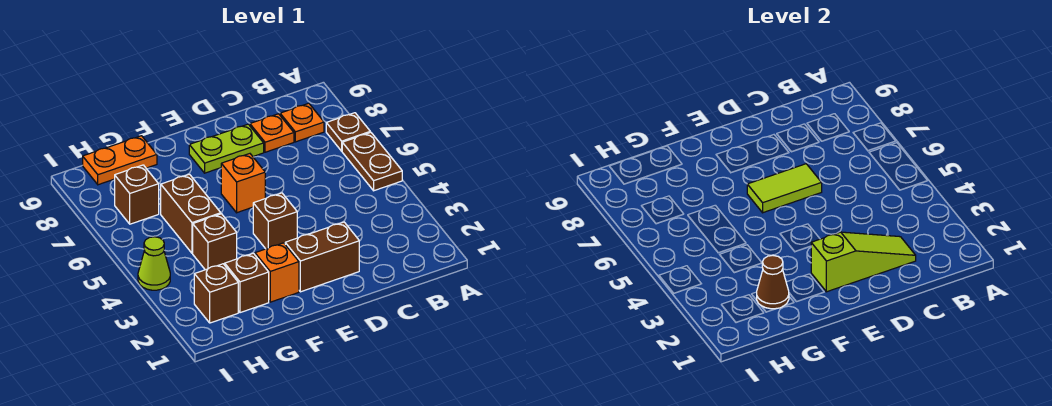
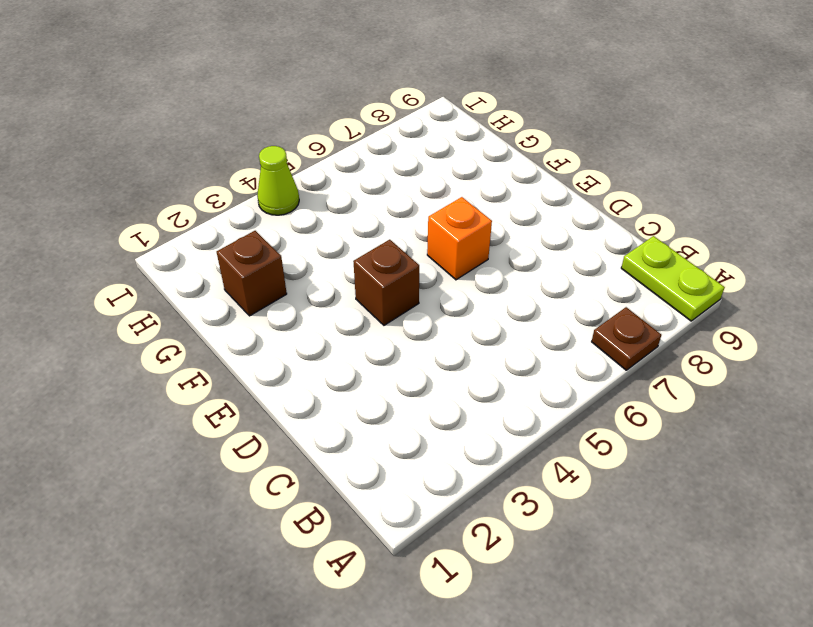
lime 1x2 plate [621,236,725,321] -> lime 1x2 plate moved to [189,124,264,173]
none -> brown 1x2 plate [342,132,402,191]
none -> orange 1x1 plate [280,103,324,142]
none -> orange 1x1 plate [250,114,294,152]

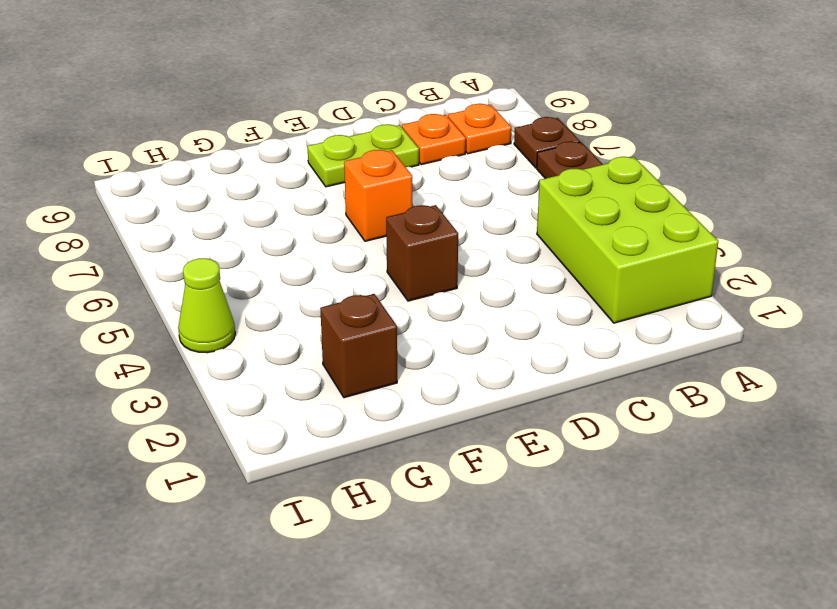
lime 2x3 brick [537,157,718,323] -> none
none -> brown 1x2 brick [285,222,359,292]
none -> orange 1x1 brick [255,243,299,302]
none -> brown 1x1 brick [193,214,237,270]

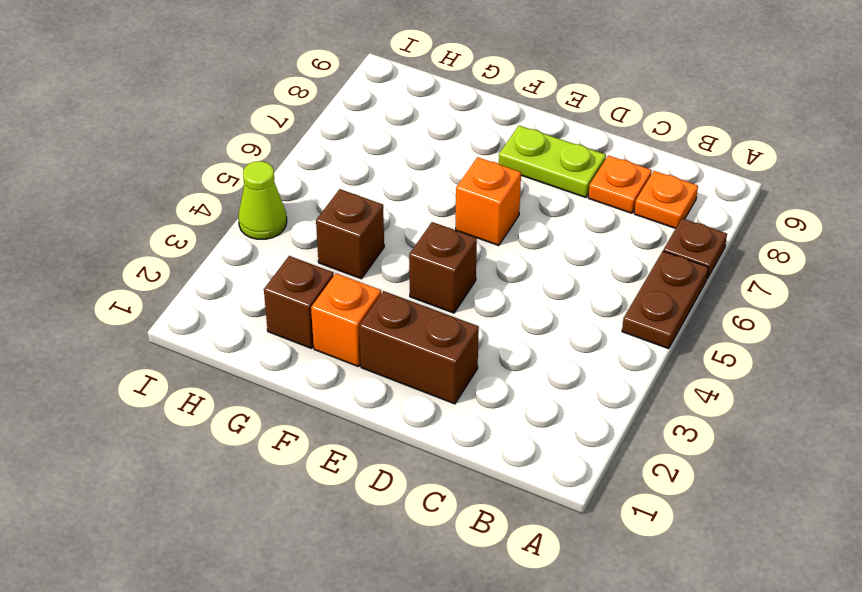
none -> brown 1x2 brick [161,174,221,253]
none -> orange 1x2 plate [83,136,157,185]
none -> brown 1x1 brick [194,264,238,323]

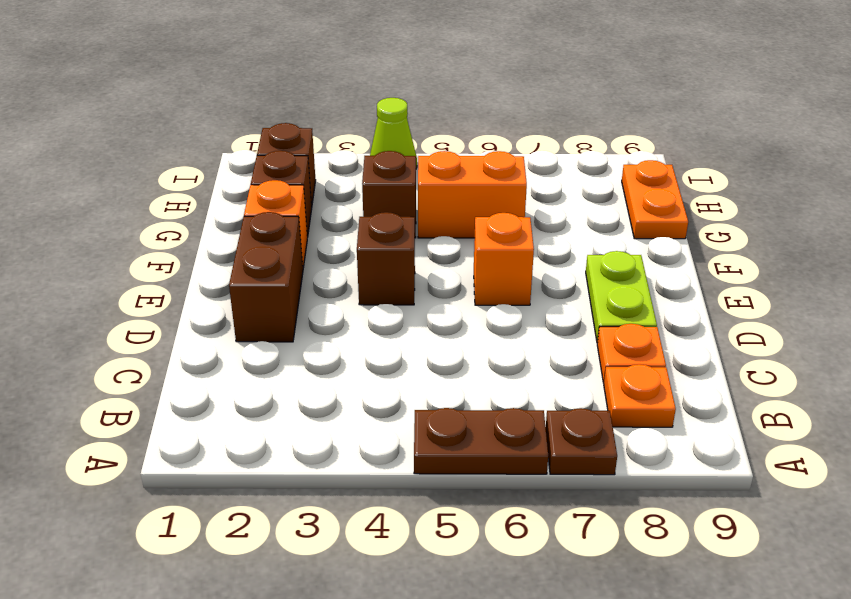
orange 1x2 brick [418,151,527,238] -> brown 1x2 brick [161,174,221,253]
none -> brown 1x1 brick [115,165,159,224]
none -> lime 1x3 slope [811,232,916,292]
none -> lime 1x2 tile [747,164,822,213]

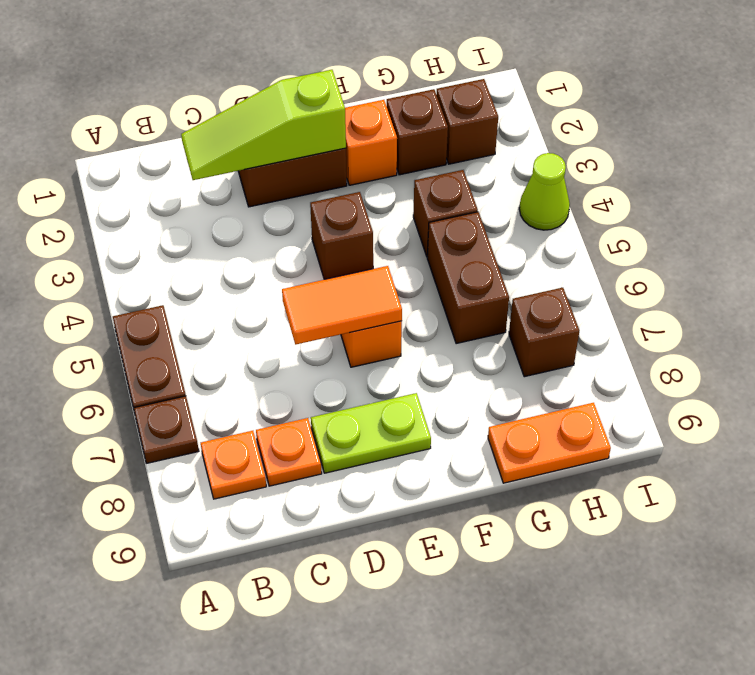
orange 1x2 tile [282,266,402,345] -> lime 1x2 tile [747,164,822,213]
none -> brown 1x1 cone [757,256,789,309]

